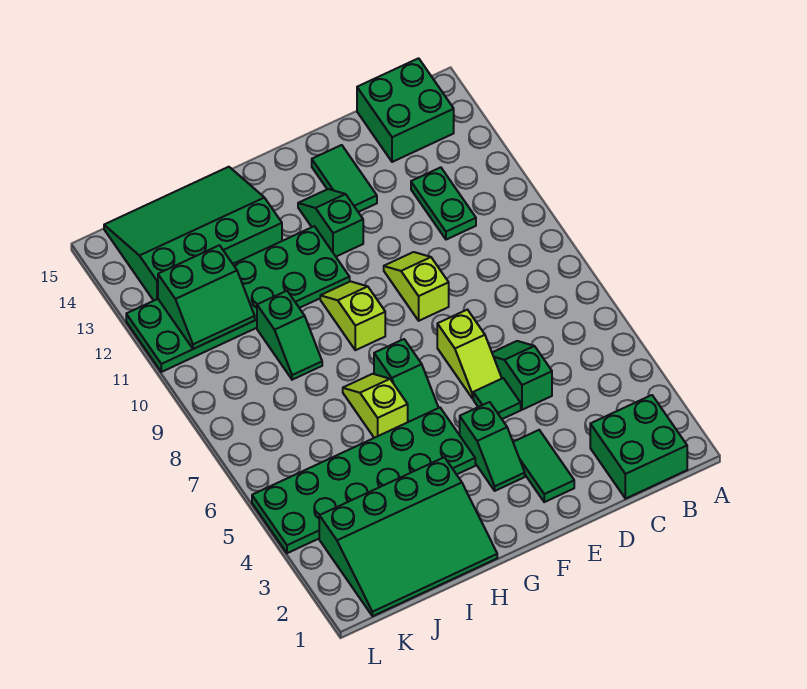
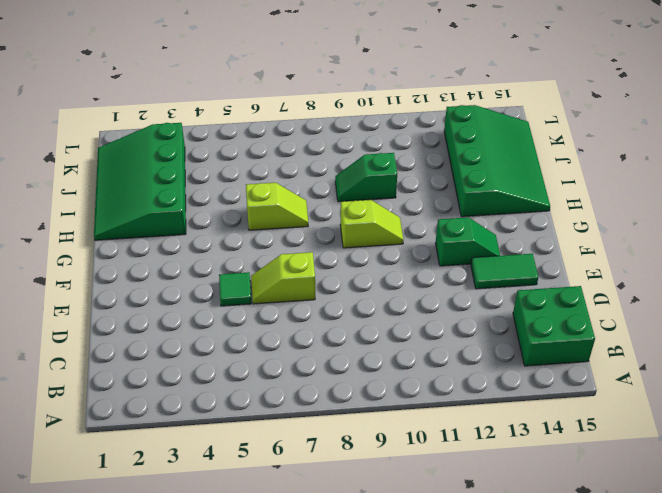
none -> green 2x2 brick [590,395,687,499]
none -> green 1x2 plate [411,167,476,240]
none -> green 1x2 slope [492,341,552,410]

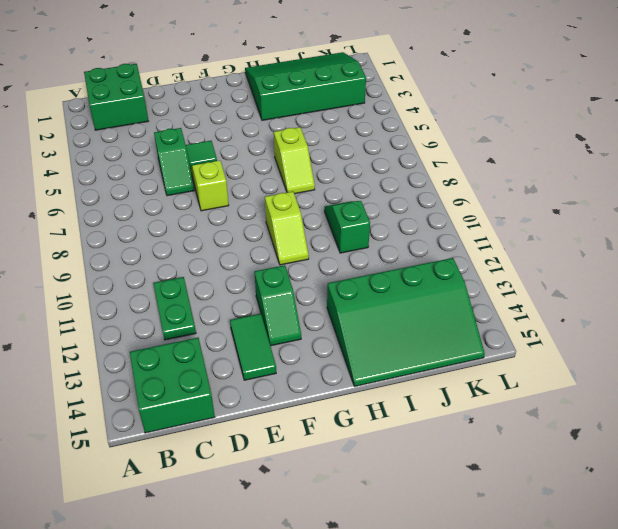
none -> green 1x2 tile [513,430,574,502]
none -> lime 1x2 slope [384,252,449,321]
none -> green 1x2 slope [460,402,525,491]

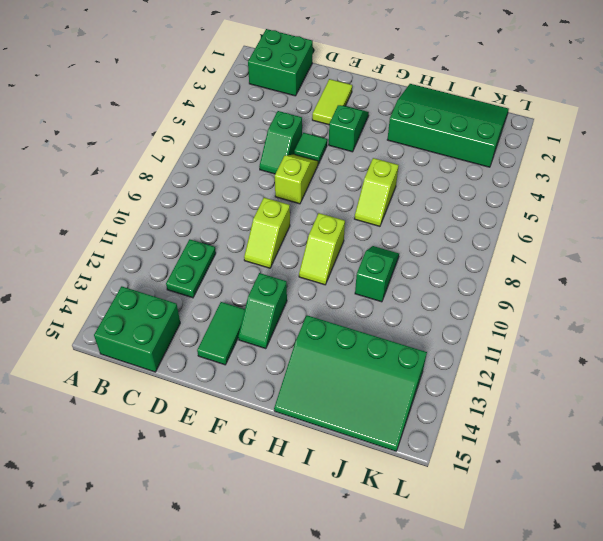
lime 1x2 tile [312,79,352,125] -> green 1x2 tile [513,430,574,502]
none -> green 2x6 plate [252,408,475,553]
none -> green 1x2 slope [374,339,438,422]
none -> green 2x6 plate [126,226,350,372]

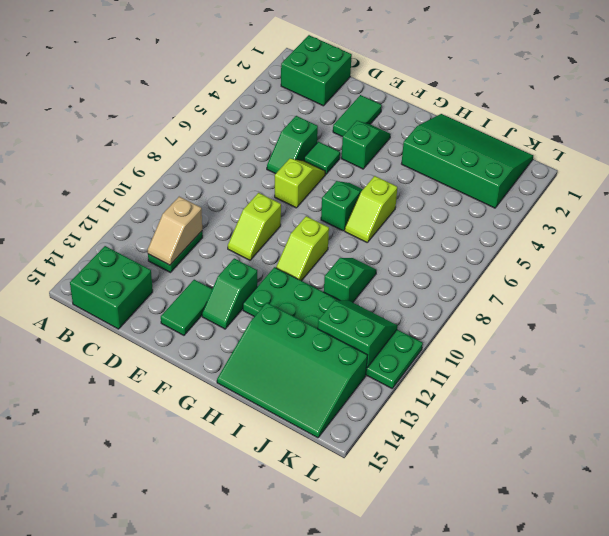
tan 1x2 slope [148,197,202,265] -> none
none -> green 2x6 plate [252,408,475,553]

